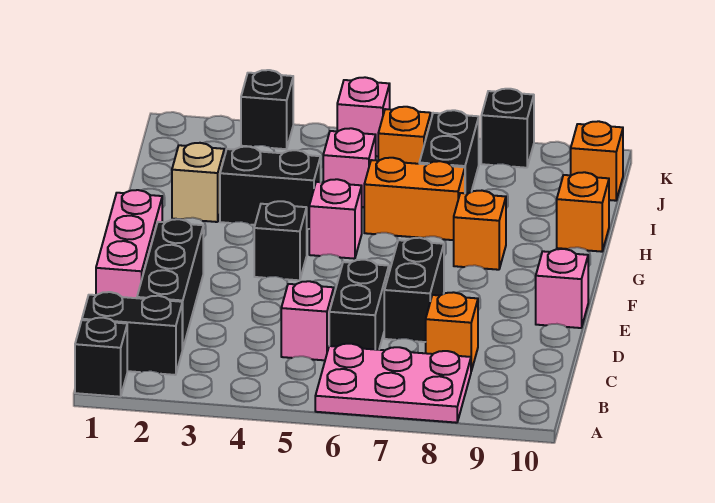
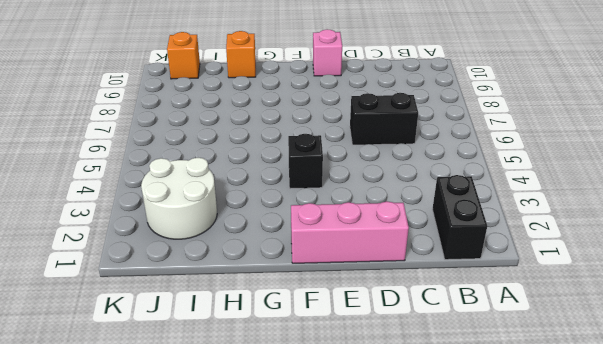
white 2x2 round brick [141,158,217,239] -> none
none -> black 1x1 brick [75,318,127,397]
none -> pink 2x3 plate [315,344,471,423]
none -> black 1x3 brick [137,219,203,349]

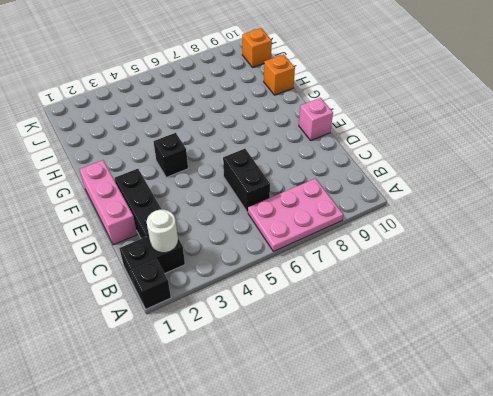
white 1x1 round brick [147,210,178,253] -> none
none -> pink 1x1 brick [281,281,334,360]
none -> orange 1x1 brick [426,292,478,371]
none -> black 1x2 brick [384,238,444,342]

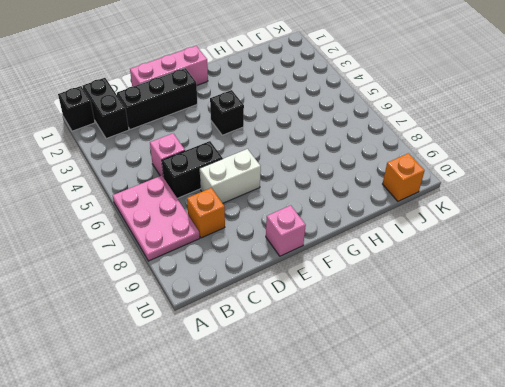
white 1x2 brick [200,149,261,203] -> black 1x2 brick [384,238,444,342]
none -> pink 1x1 brick [309,179,362,259]
none -> orange 1x1 brick [454,191,506,270]
none -> tan 1x1 brick [172,143,224,222]

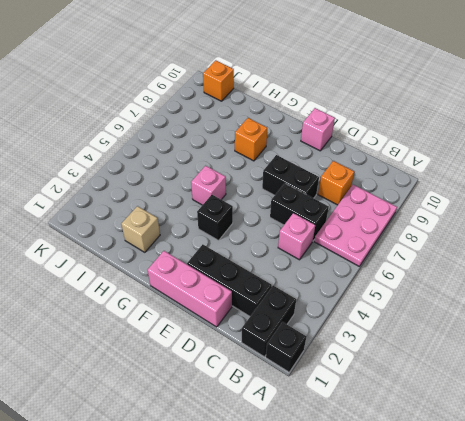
none -> black 1x2 brick [220,147,321,229]
none -> orange 1x2 brick [364,158,465,240]
none -> orange 1x1 brick [557,172,609,252]

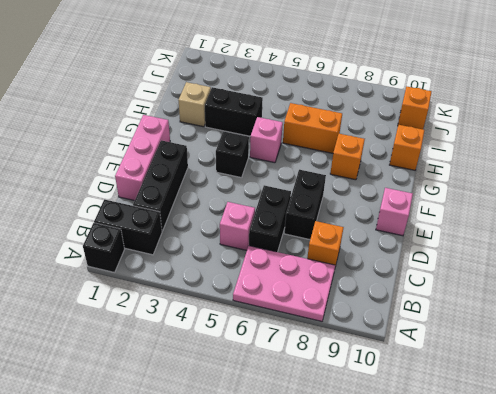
none -> pink 1x1 brick [323,128,376,207]
none -> black 1x2 brick [419,110,479,194]
none -> orange 1x1 brick [378,107,431,164]

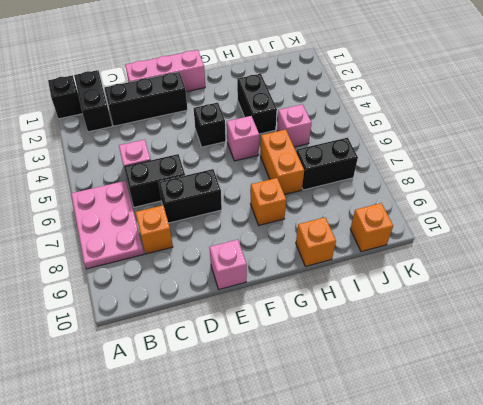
none -> tan 1x1 brick [172,143,224,222]
none -> orange 1x1 brick [378,107,431,164]
none -> black 1x1 brick [241,70,293,149]

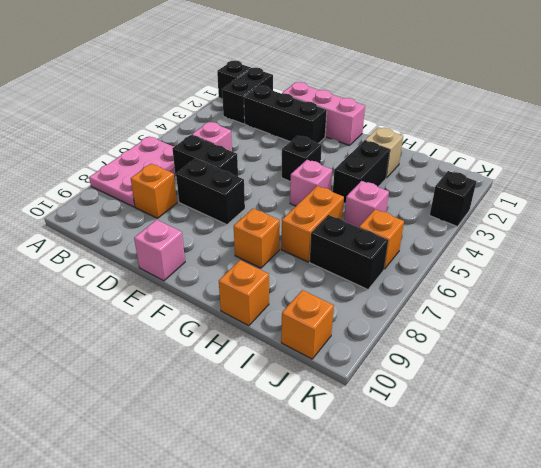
none -> pink 1x1 brick [337,77,390,156]
none -> black 1x1 brick [481,89,534,168]

